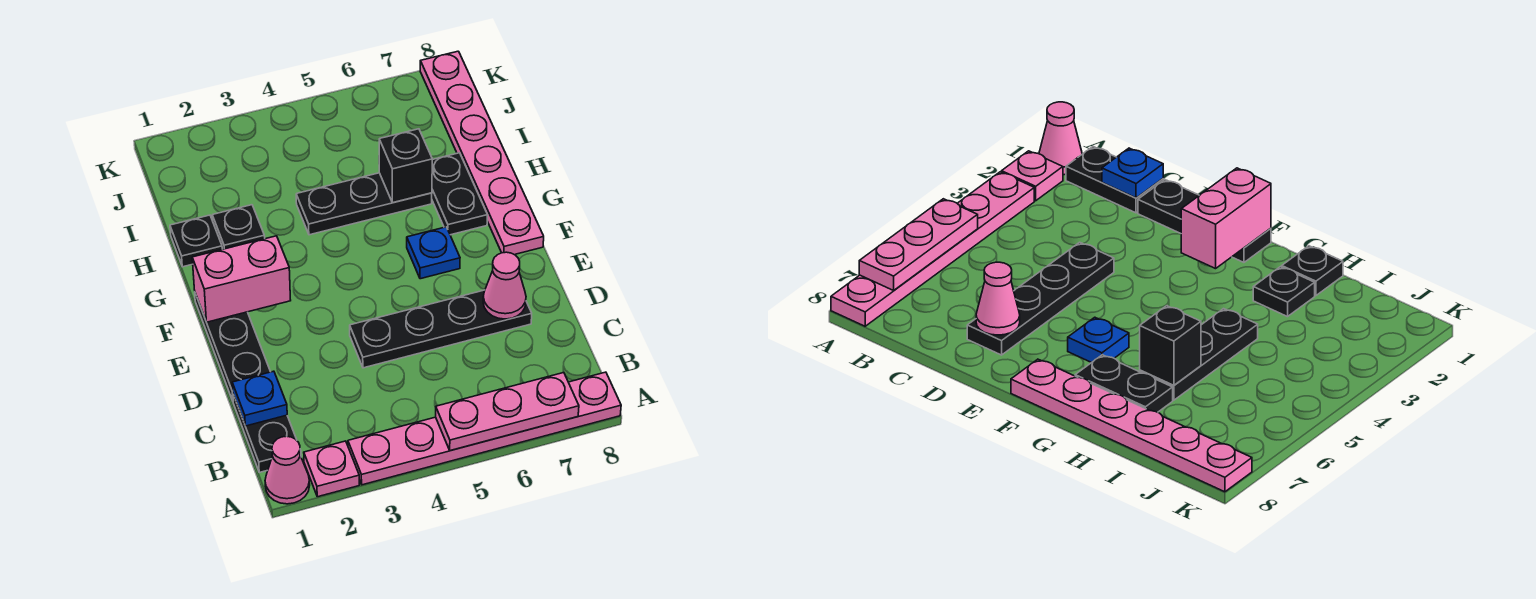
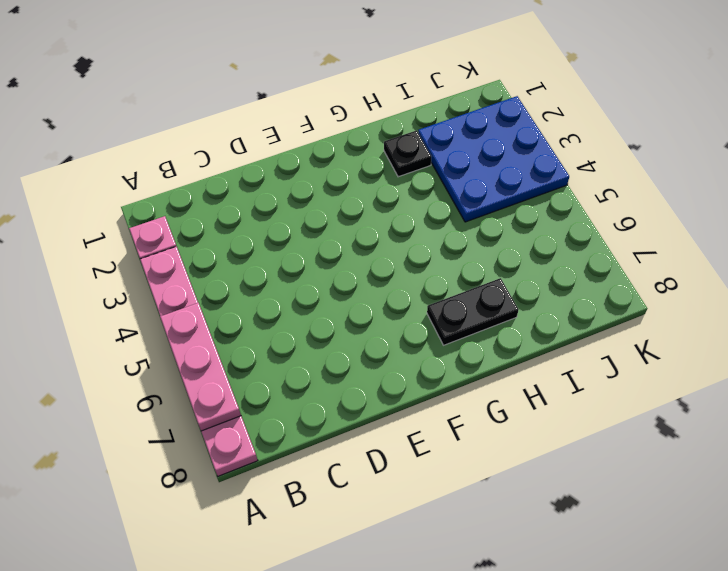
blue 3x3 plate [418,96,569,222] -> none
none -> pink 1x1 cone [265,436,310,504]
none -> black 1x2 plate [233,395,301,472]
none -> black 1x3 plate [195,293,270,401]

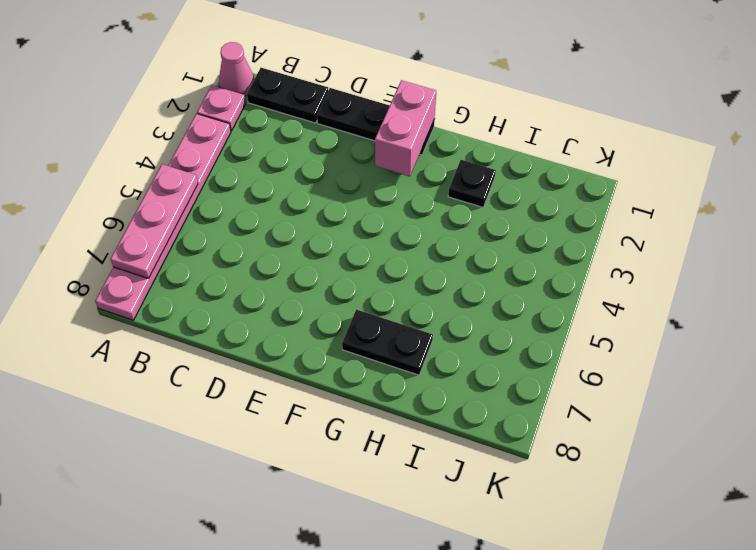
none -> black 1x4 plate [350,290,532,368]
none -> blue 1x1 plate [407,227,460,279]
none -> pink 1x6 plate [420,51,544,255]

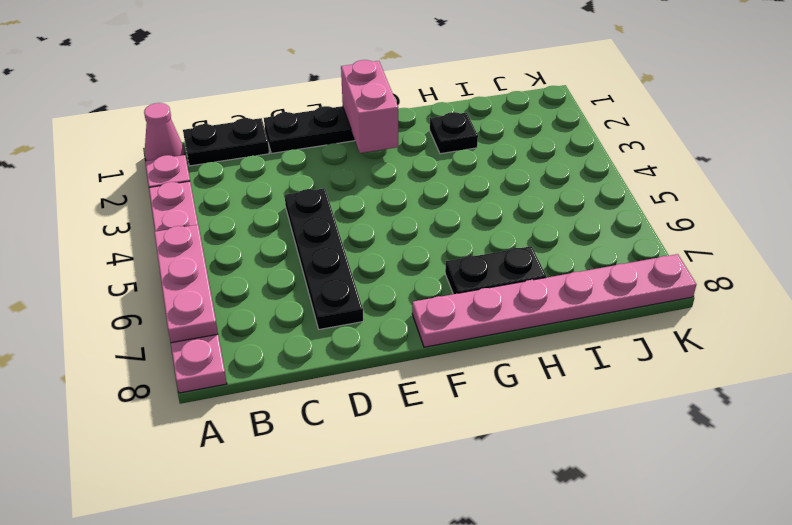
none -> blue 1x1 plate [407,227,460,279]
none -> black 1x1 plate [170,215,222,267]
none -> black 1x3 plate [296,173,432,235]

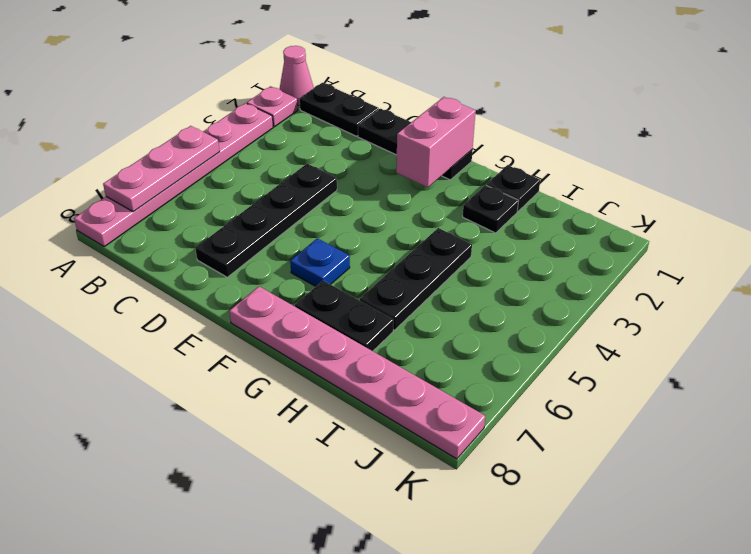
none -> blue 1x1 plate [232,371,287,426]
none -> pink 1x1 cone [483,252,526,319]
none -> black 1x1 brick [379,129,432,203]

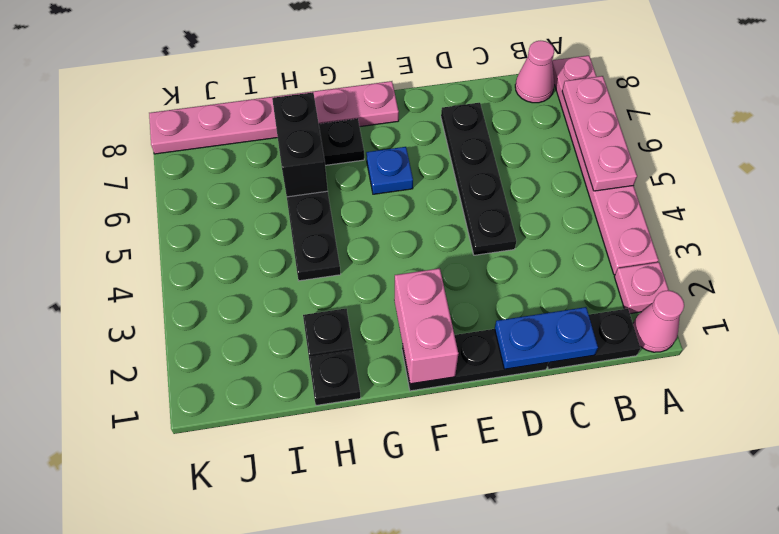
pink 1x1 cone [515,41,554,103] -> pink 1x1 cone moved to [483,252,526,319]
blue 1x2 plate [495,307,598,369] -> blue 1x1 plate [232,371,287,426]
black 1x2 brick [272,92,328,197] -> black 1x1 brick [379,129,432,203]

